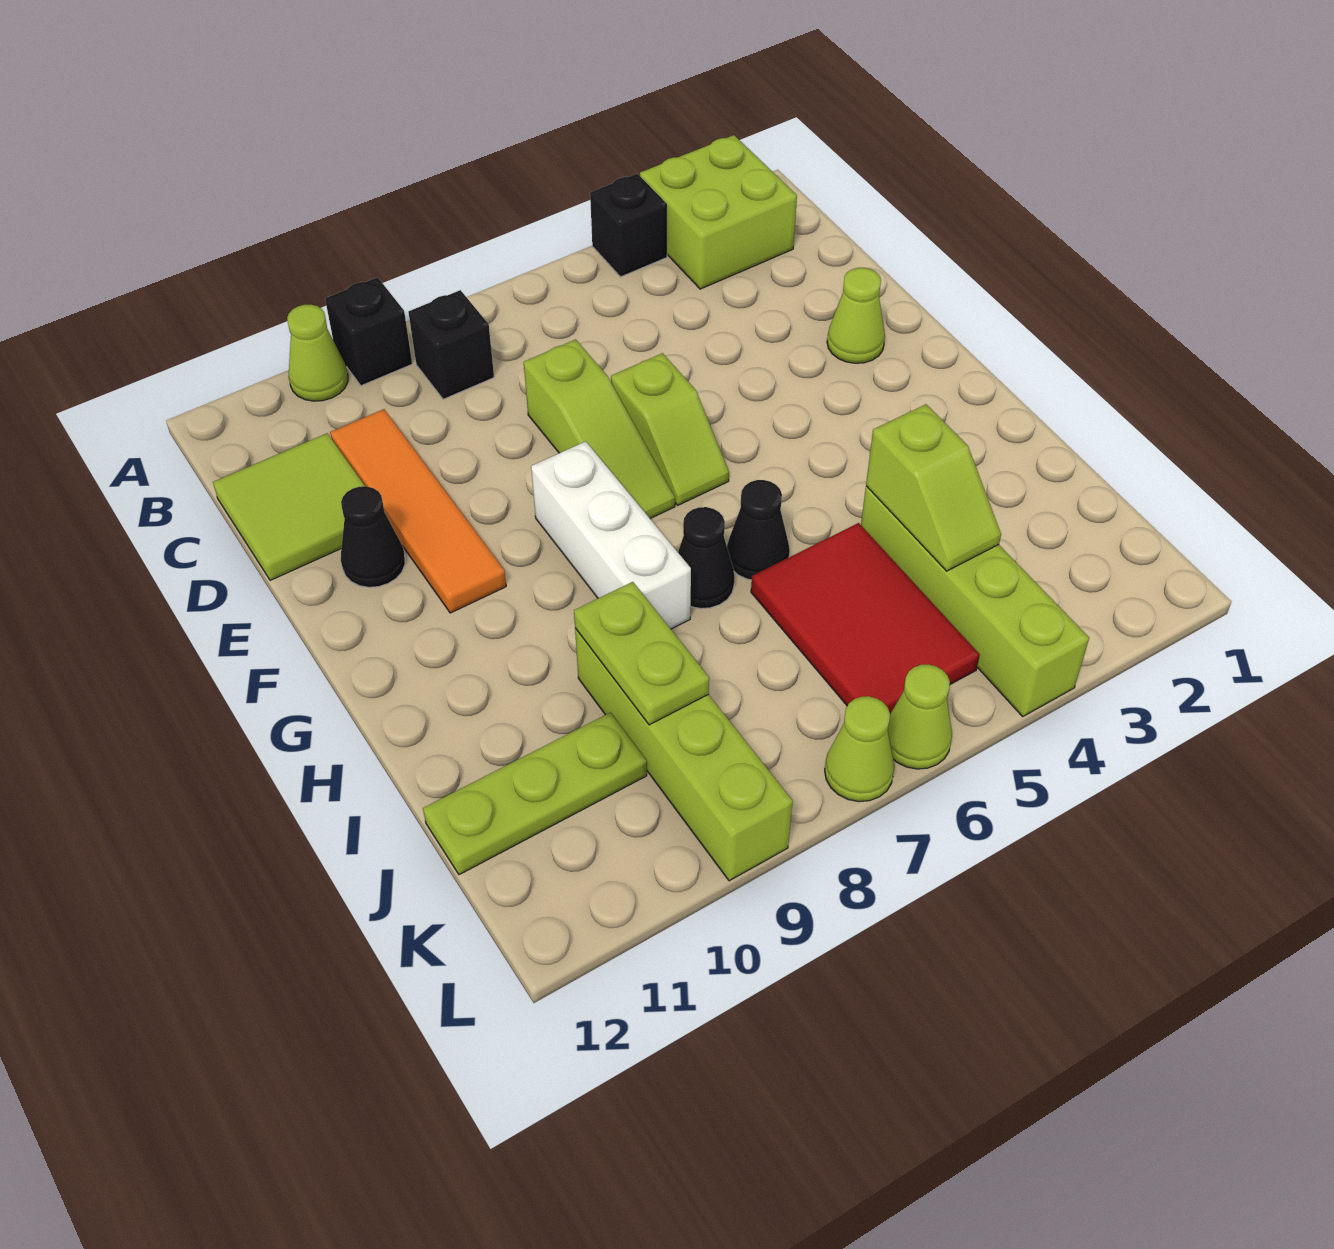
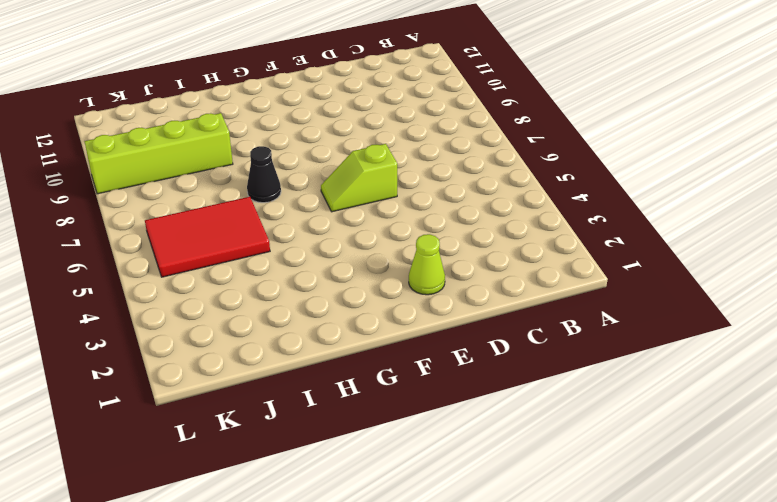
none -> lime 2x2 brick [640,135,797,289]
none -> black 1x1 brick [590,174,667,277]
none -> black 1x1 brick [325,277,412,386]

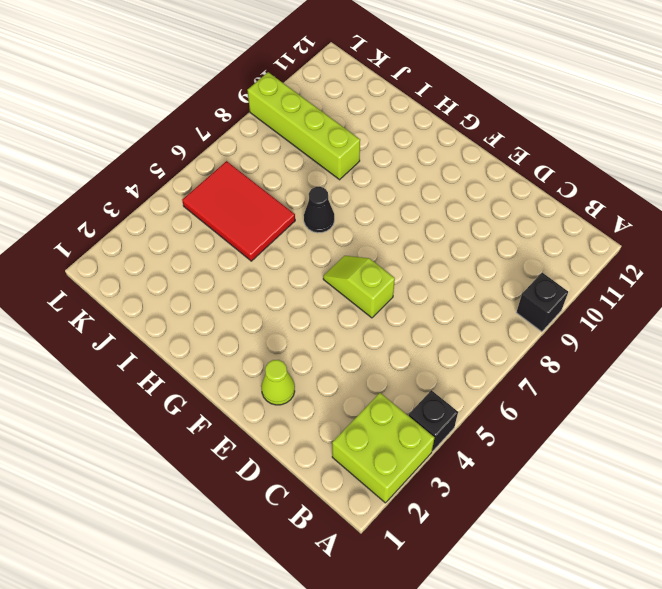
none -> lime 1x1 cone [287,304,348,401]
none -> black 1x1 brick [408,290,494,399]
none -> orange 1x4 tile [330,409,506,613]

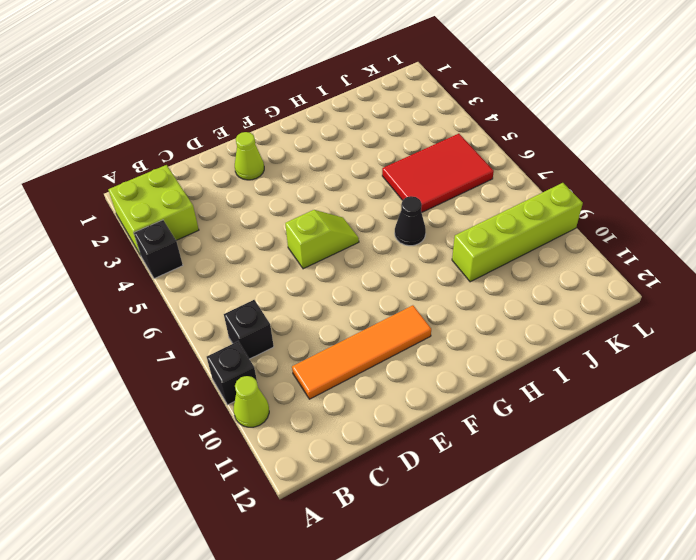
none -> lime 2x2 tile [213,433,365,580]
none -> lime 1x3 slope [524,340,675,519]
none -> black 1x1 cone [341,486,405,587]

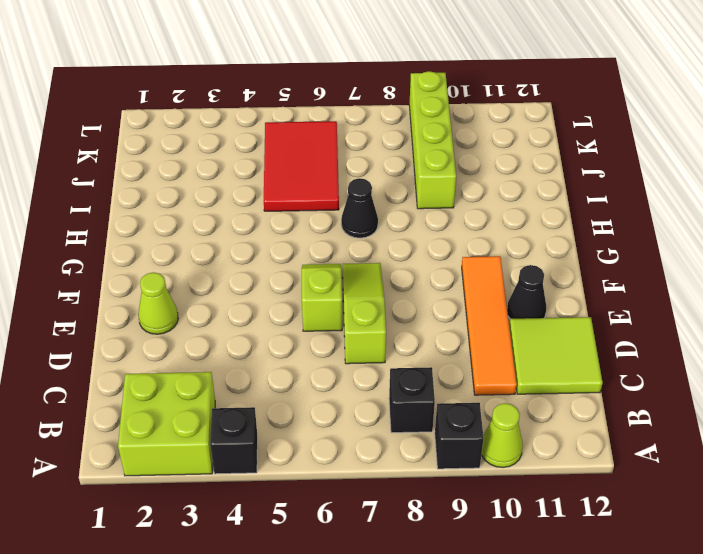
none -> white 1x3 brick [531,441,691,629]
none -> black 1x1 cone [727,480,790,580]
none -> lime 1x4 brick [861,486,1089,716]

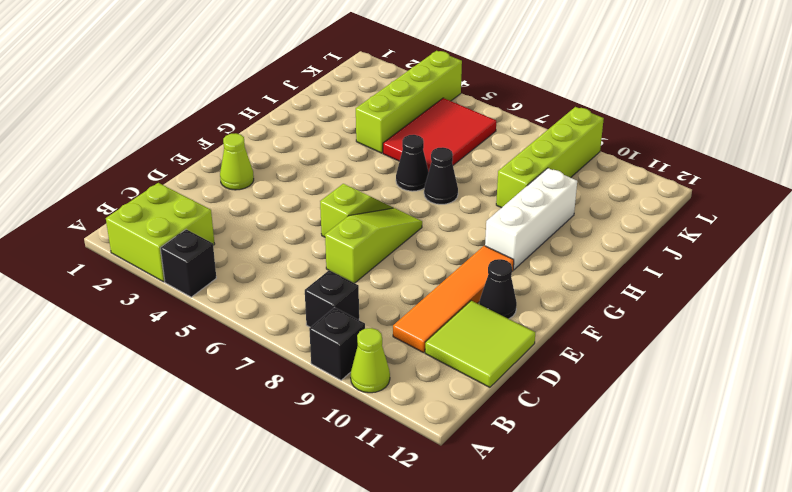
white 1x3 brick [485,168,577,270] -> white 1x3 brick moved to [531,441,691,629]
none -> lime 1x3 plate [423,713,647,875]
none -> lime 1x1 cone [888,664,952,769]
none -> lime 1x1 cone [825,696,895,801]

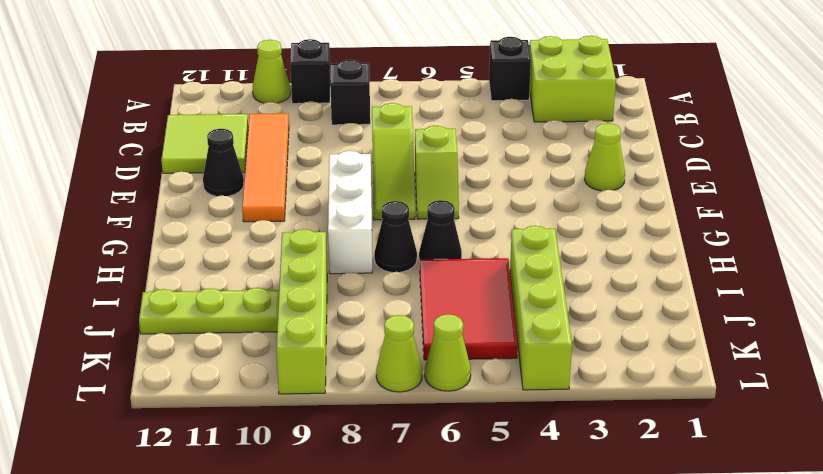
none -> lime 1x2 slope [866,404,1001,571]
none -> lime 1x2 plate [574,582,709,725]

